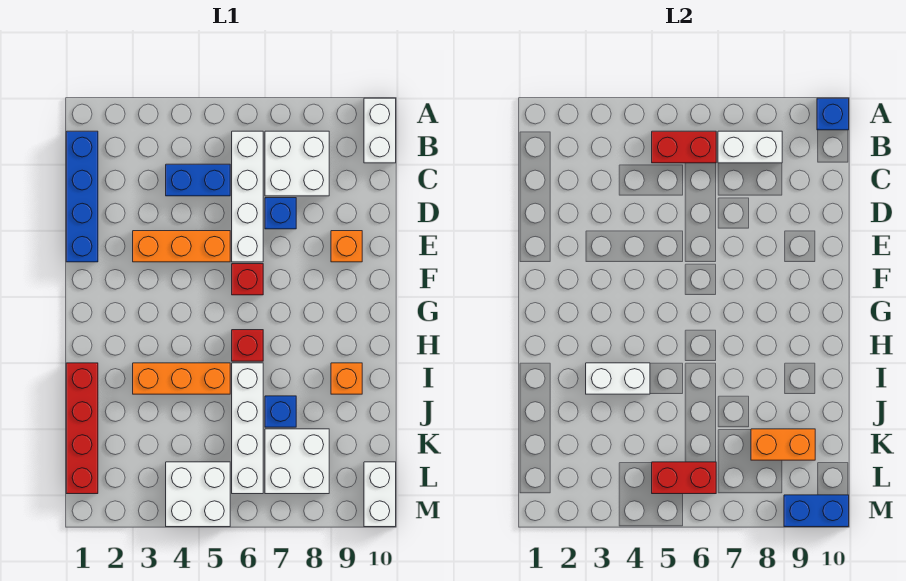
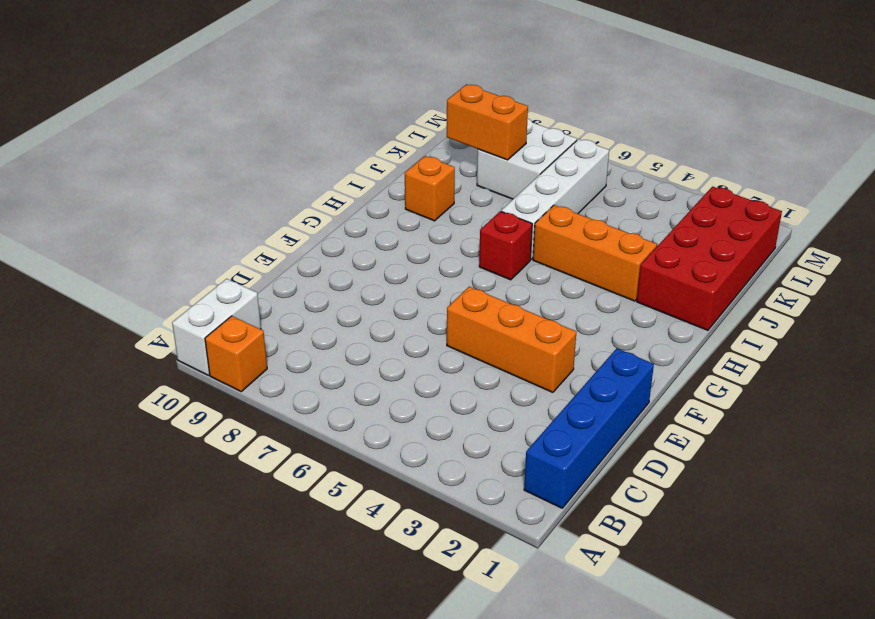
orange 1x1 brick [205,316,267,391] -> orange 1x1 brick moved to [331,231,362,262]
red 2x4 brick [637,187,782,330] -> red 1x4 brick [66,363,98,494]
none -> white 1x4 brick [232,131,263,262]
none -> white 2x2 brick [265,131,329,196]
none -> blue 1x2 brick [166,164,230,196]

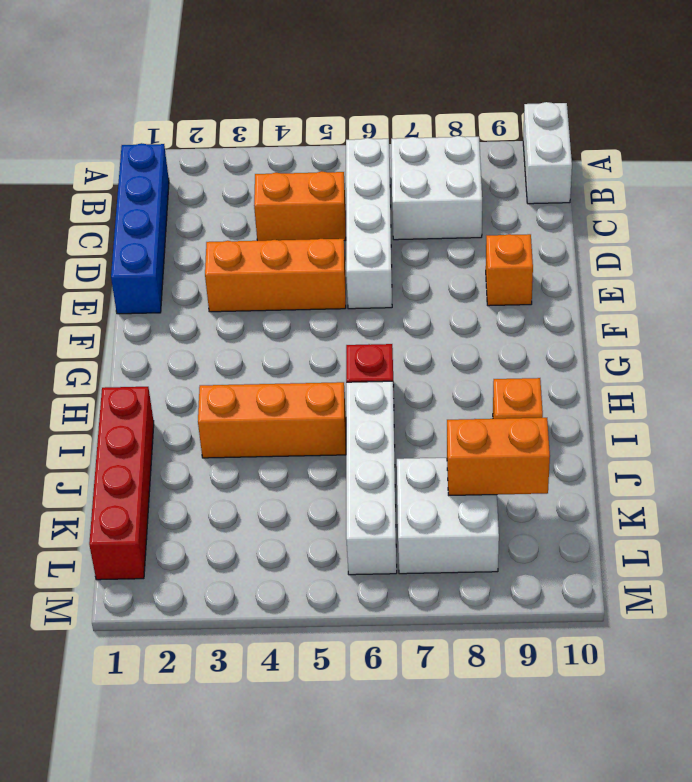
orange 1x2 brick [254,171,346,241] -> blue 1x2 brick [166,164,230,196]
none -> blue 1x1 brick [265,198,296,229]
none -> red 1x1 brick [232,264,263,295]
none -> blue 1x1 brick [265,396,296,427]

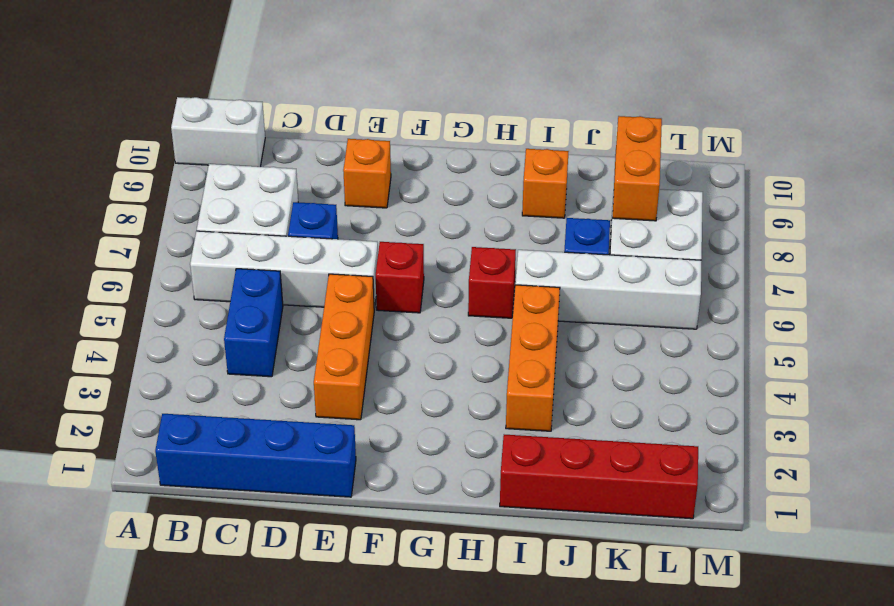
none -> white 2x2 brick [166,462,230,527]
none -> white 1x2 brick [364,462,396,527]
none -> blue 1x1 brick [817,98,849,130]

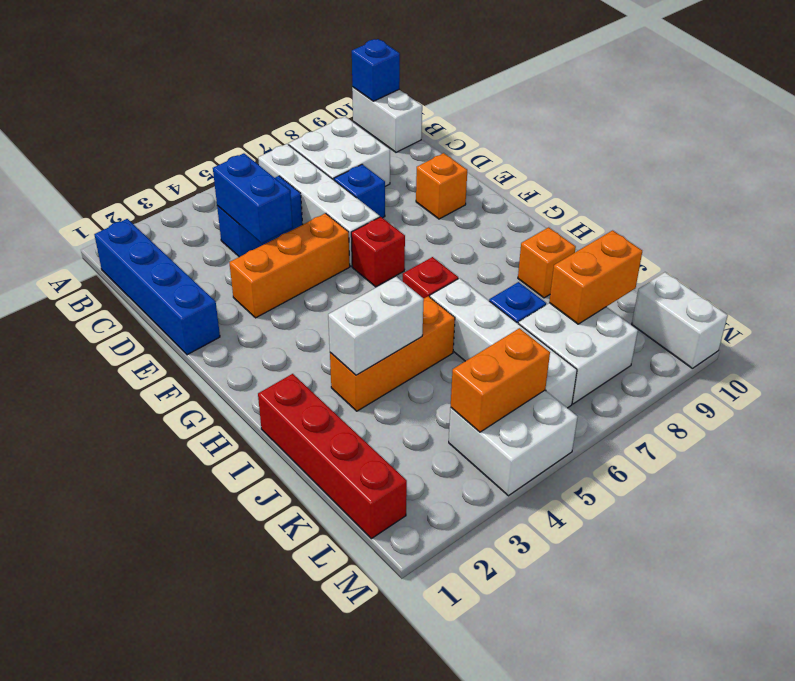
blue 1x2 brick [213,153,293,243] -> blue 1x2 brick turned to [784,495,849,527]
orange 1x2 brick [451,328,550,432] -> red 1x2 brick [652,462,716,494]
none -> red 1x2 brick [652,131,716,163]
none -> white 1x2 brick [718,131,782,163]

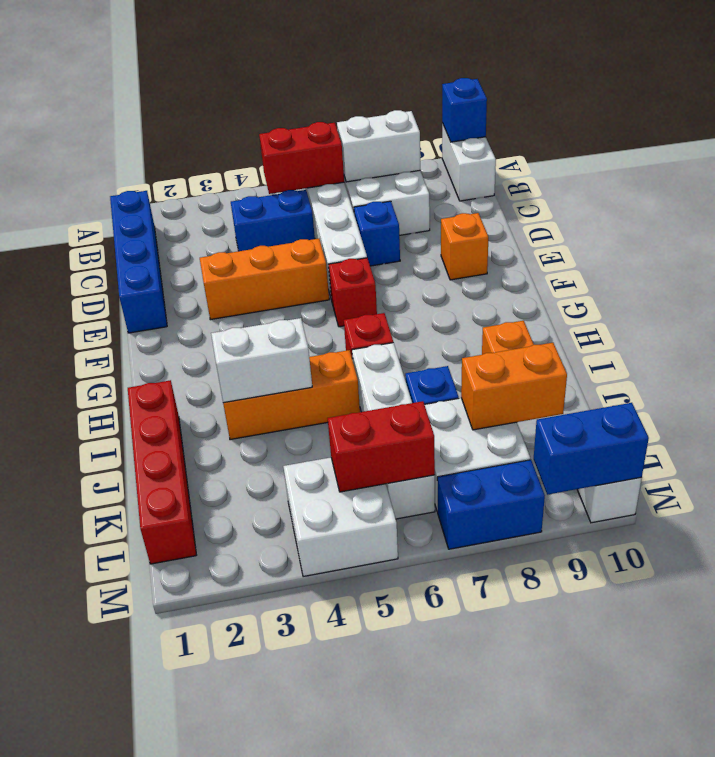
blue 1x2 brick [437,460,545,549] -> none

